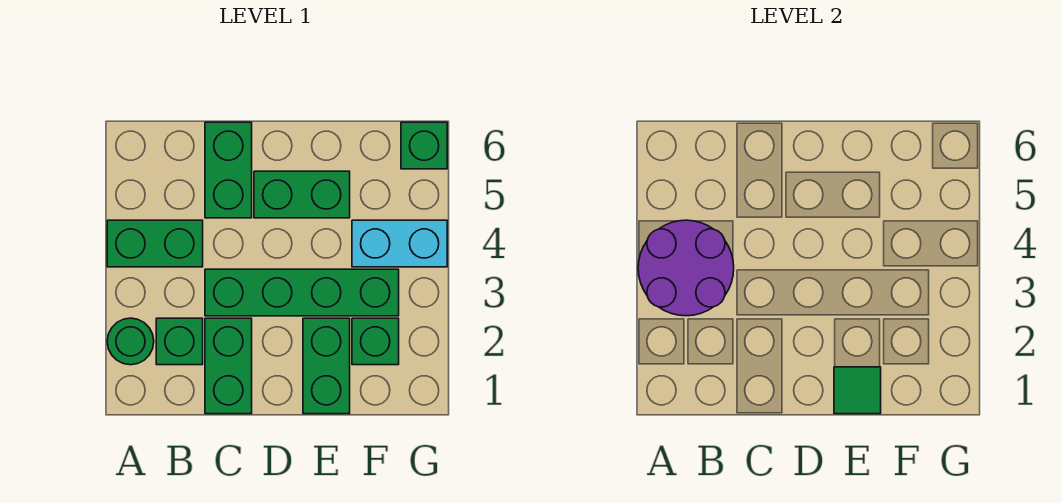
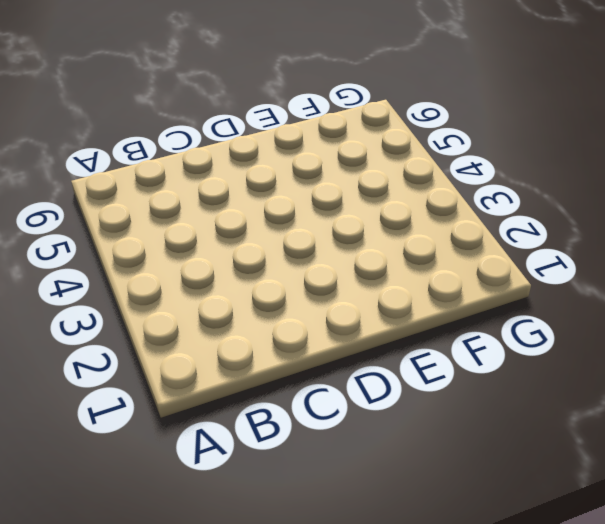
none -> green 1x1 round brick [107,318,154,365]
none -> green 1x2 brick [107,220,203,267]
none -> green 1x1 brick [156,318,203,365]

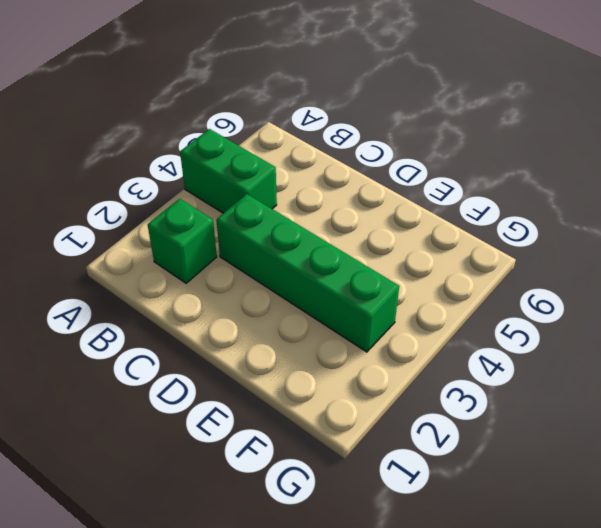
none -> green 1x1 round brick [107,318,154,365]
none -> green 1x2 brick [205,318,252,414]
none -> green 1x2 brick [205,122,252,218]

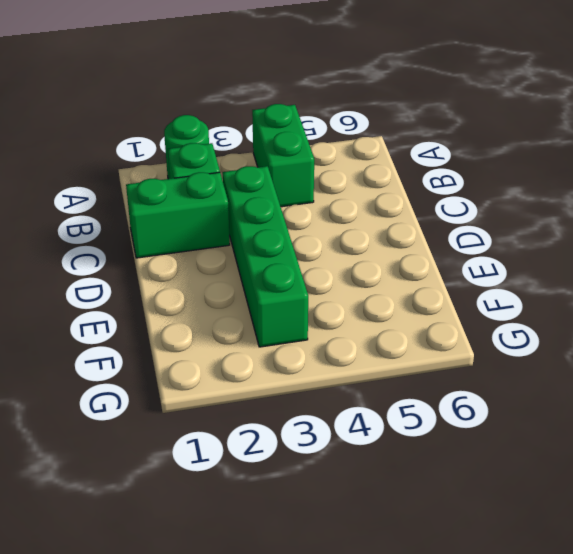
none -> green 1x2 brick [205,122,252,218]
none -> green 1x2 brick [254,171,350,218]
none -> green 1x2 brick [303,318,350,414]

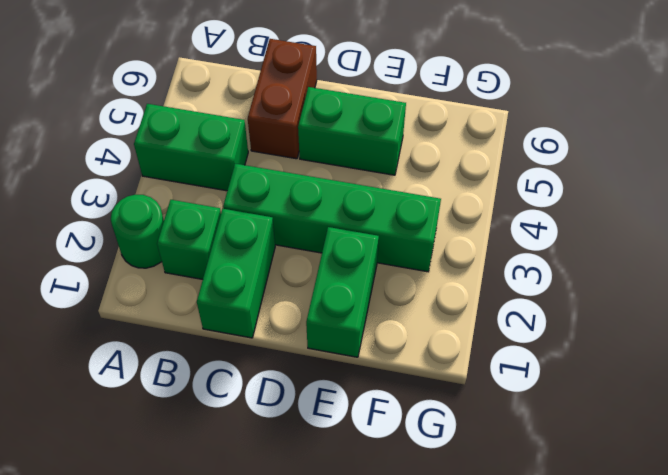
brown 1x2 brick [248,39,317,159] -> green 1x2 brick [205,122,252,218]
none -> green 1x1 brick [352,318,399,365]
none -> cyan 1x2 brick [352,220,447,267]
none -> green 1x1 brick [401,122,447,169]

